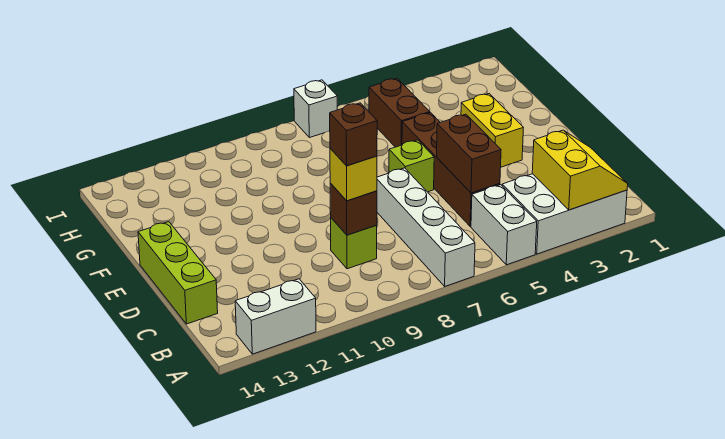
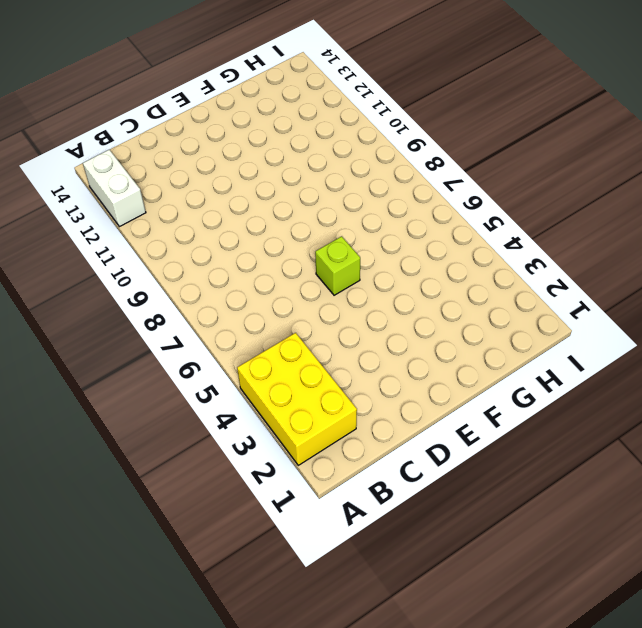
yellow 2x3 brick [237,333,357,465] -> white 2x3 brick [502,174,627,254]
none -> white 1x2 brick [471,185,537,265]
none -> white 1x4 brick [377,168,475,286]
none -> brown 1x4 brick [402,113,500,226]

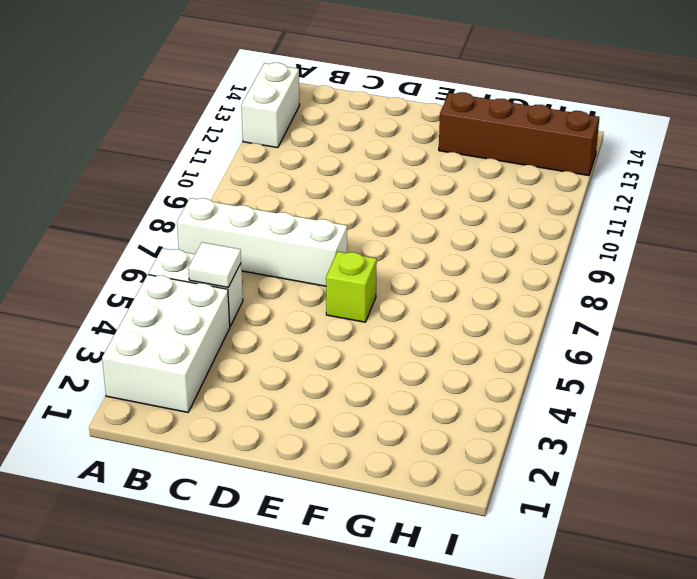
white 1x1 tile [188,242,241,287] -> none
brown 1x4 brick [439,92,599,176] -> brown 1x4 brick moved to [402,113,500,226]
none -> lime 1x1 brick [331,218,377,269]
none -> lime 1x3 brick [138,222,218,324]
none -> yellow 1x2 brick [461,94,523,167]

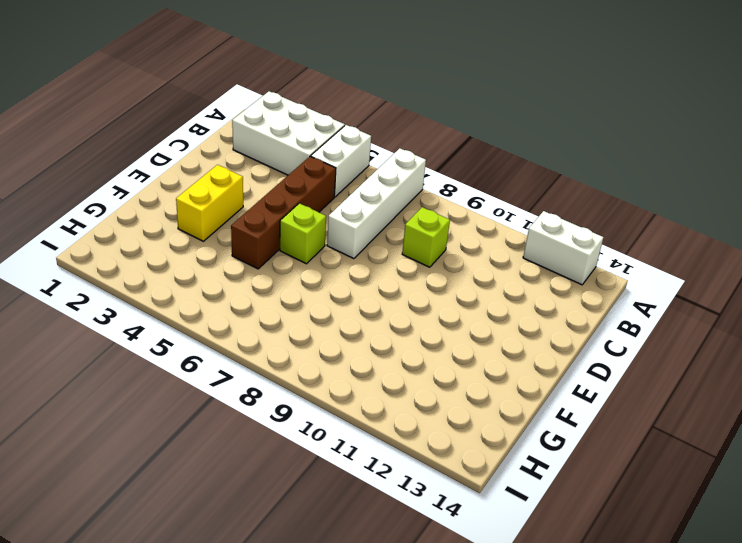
none -> lime 1x3 brick [138,222,218,324]
none -> brown 1x2 brick [369,78,430,147]
none -> white 1x1 brick [294,80,337,138]

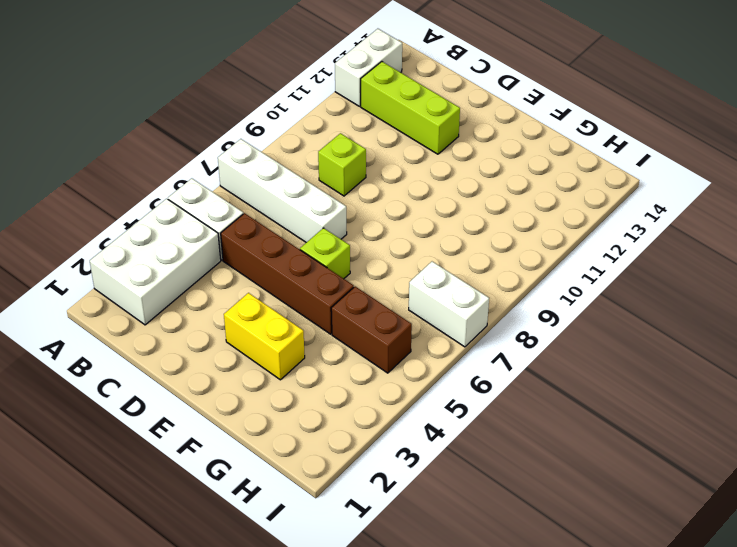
lime 1x3 brick [361,62,460,154] -> lime 1x3 brick moved to [138,222,218,324]
white 1x2 brick [409,262,489,347] -> white 1x1 brick [294,80,337,138]
none -> yellow 2x2 slope [532,130,628,210]
none -> brown 1x2 brick [437,114,501,193]
none -> brown 1x1 brick [330,183,377,235]

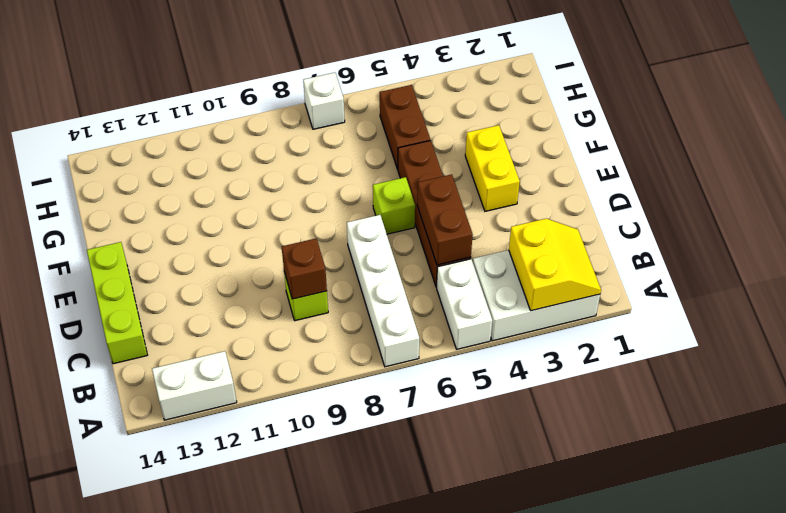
none -> yellow 1x1 brick [330,148,377,201]
none -> brown 1x1 brick [330,103,377,166]

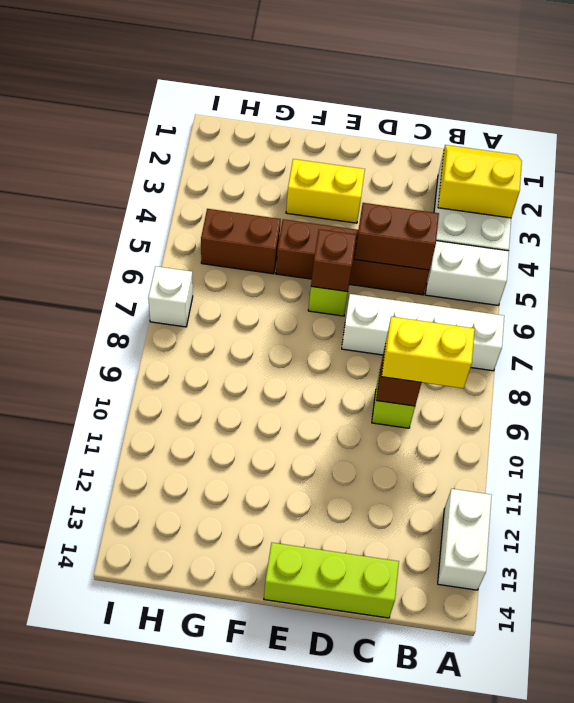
yellow 1x2 brick [382,317,475,388] -> yellow 1x1 brick [330,148,377,201]
brown 1x1 brick [311,229,356,292] -> brown 1x1 brick moved to [330,103,377,166]

